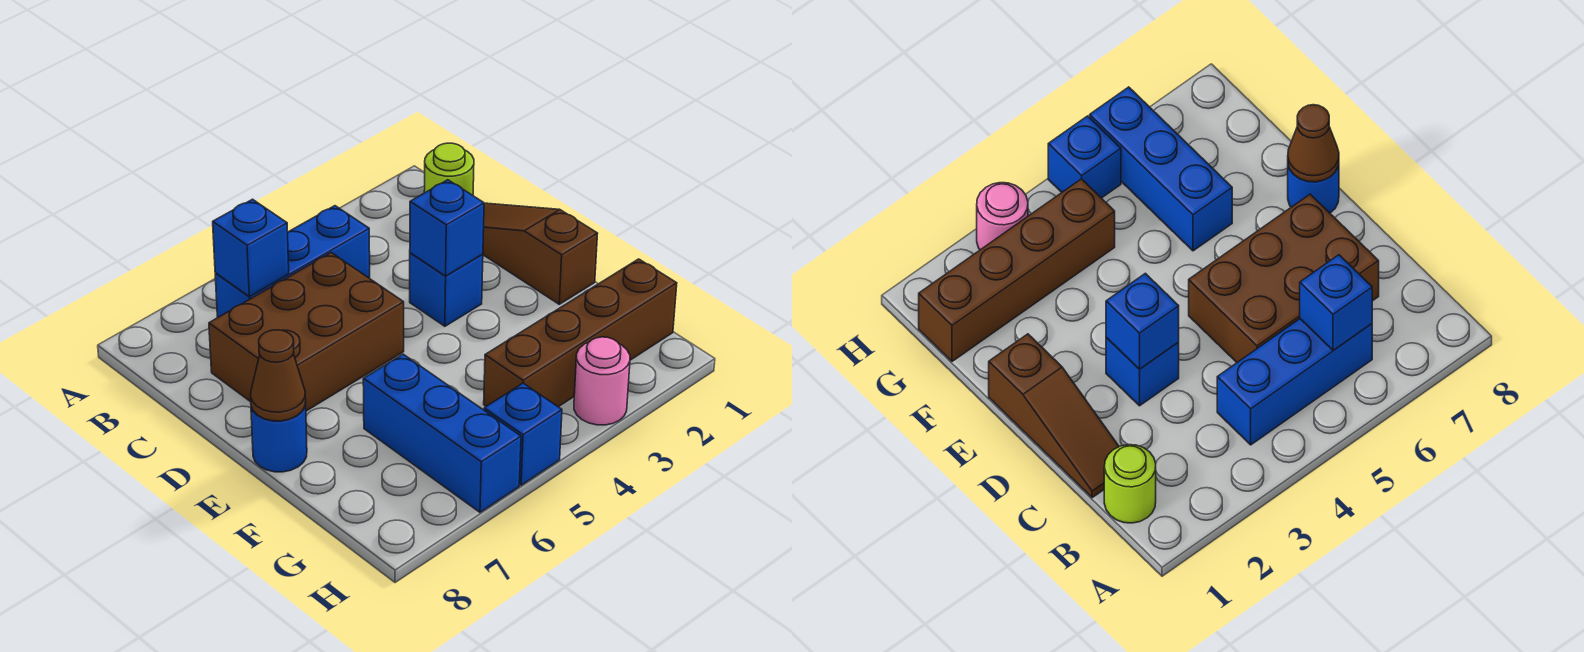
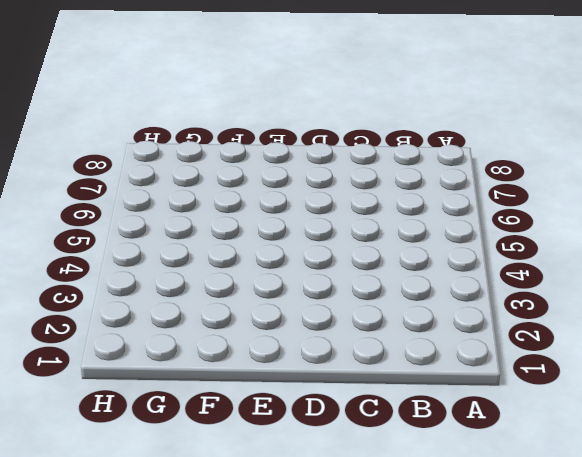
none -> lime 1x1 round brick [424,143,474,195]
none -> blue 1x3 brick [215,206,370,318]
none -> brown 1x3 slope [483,203,598,304]

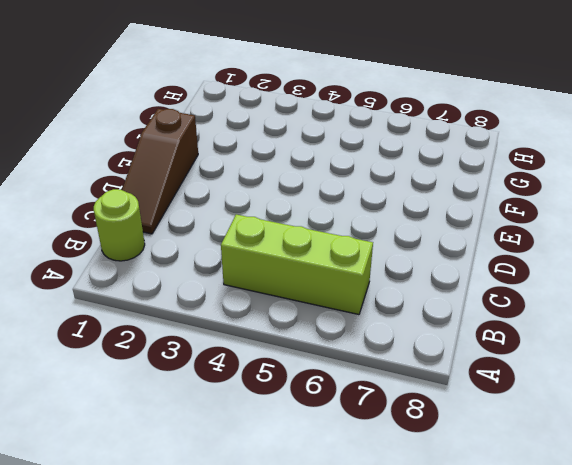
lime 1x3 brick [221,214,373,315] -> blue 1x3 brick [215,206,370,318]
none -> brown 2x3 brick [209,253,404,411]
none -> blue 1x1 brick [410,253,483,326]
none -> blue 1x1 round brick [251,402,307,472]

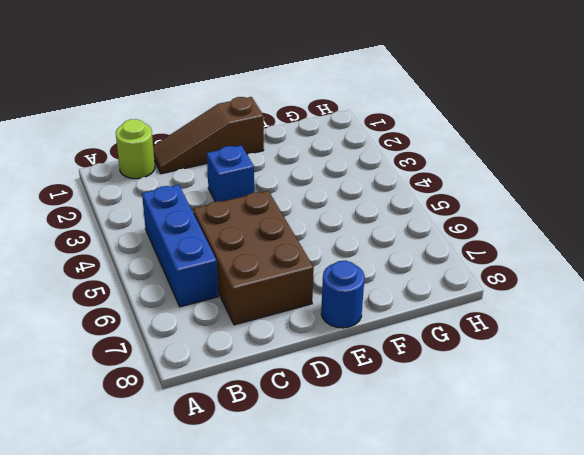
none -> blue 1x3 brick [363,354,521,512]
none -> brown 1x4 brick [484,259,677,407]
none -> pink 1x1 round brick [574,337,630,425]

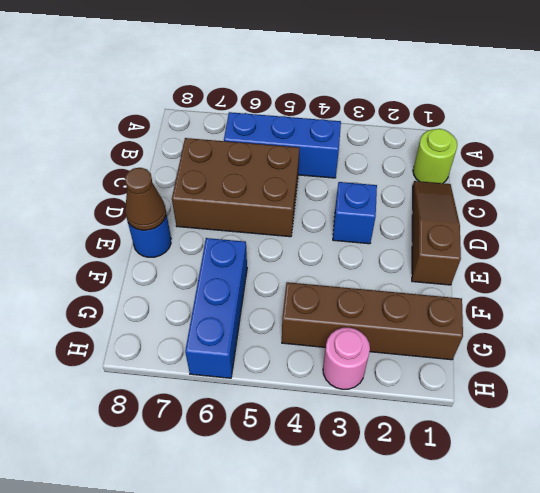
none -> blue 1x1 brick [484,383,562,485]
none -> blue 1x1 brick [213,199,289,297]
none -> blue 1x1 brick [410,180,484,276]

